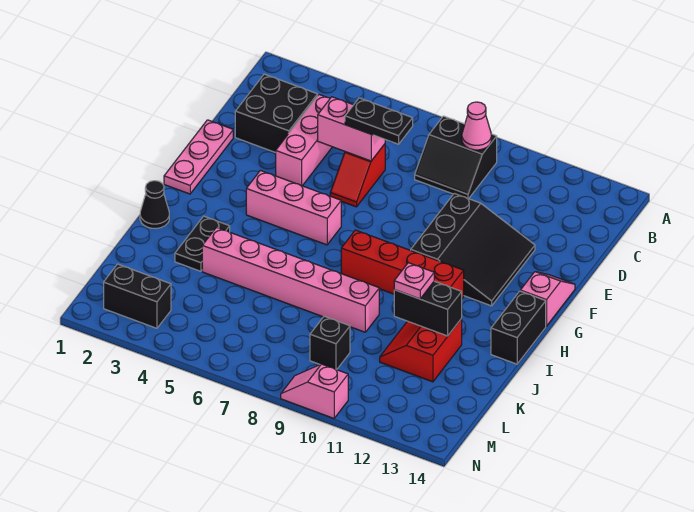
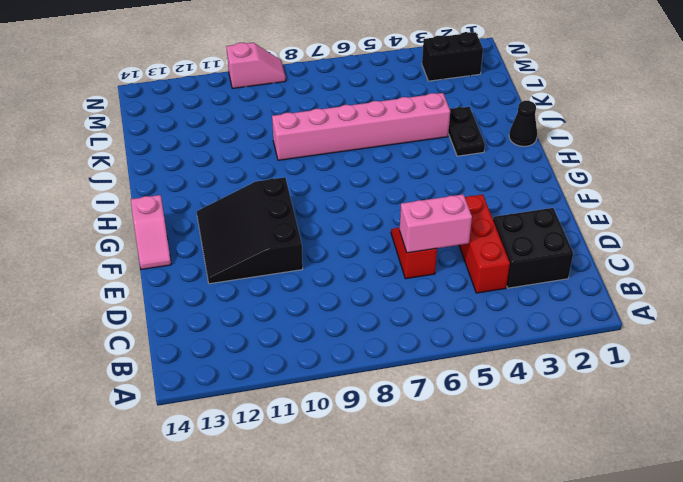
red 1x3 brick [459,195,510,293] -> pink 1x3 brick [276,95,332,186]
none -> black 2x2 slope [415,116,497,199]
none -> pink 1x3 plate [164,120,233,194]
none -> pink 1x3 brick [246,170,341,245]

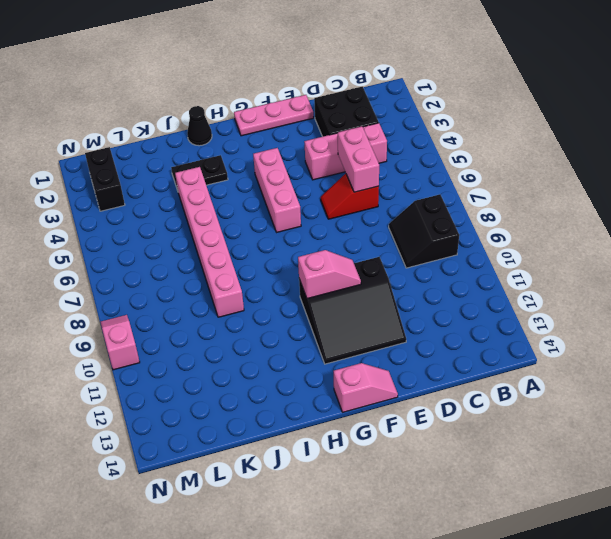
pink 1x2 slope [298,250,361,299] -> none
none -> red 1x4 brick [341,230,464,298]
none -> black 1x2 brick [491,291,546,364]
none -> red 2x2 slope [380,319,462,382]

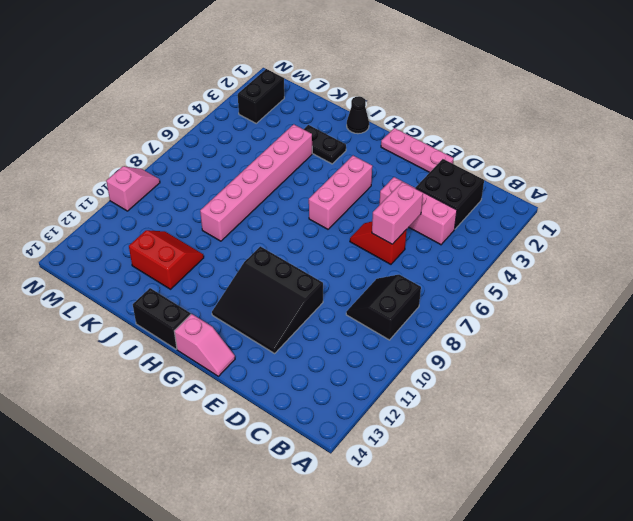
none -> red 1x4 brick [341,230,464,298]
none -> black 1x1 brick [310,316,350,370]
none -> pink 1x1 cone [462,102,491,150]

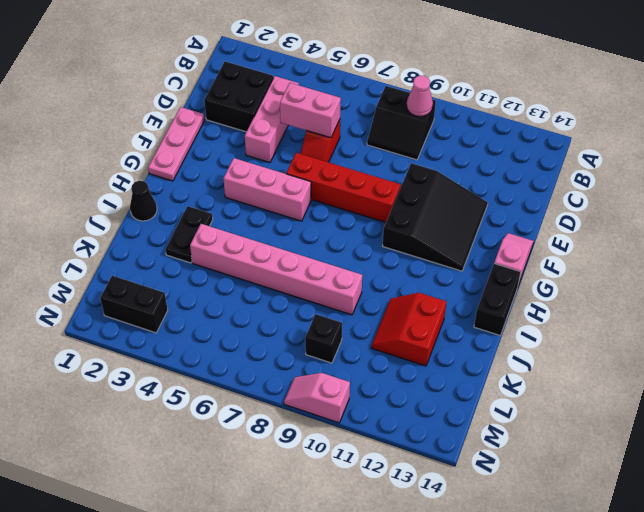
red 1x4 brick [286,153,401,222] -> red 1x4 brick moved to [341,230,464,298]
none -> black 1x2 brick [394,281,462,336]
none -> black 1x2 plate [345,98,413,144]
none -> pink 1x1 plate [394,263,434,299]

